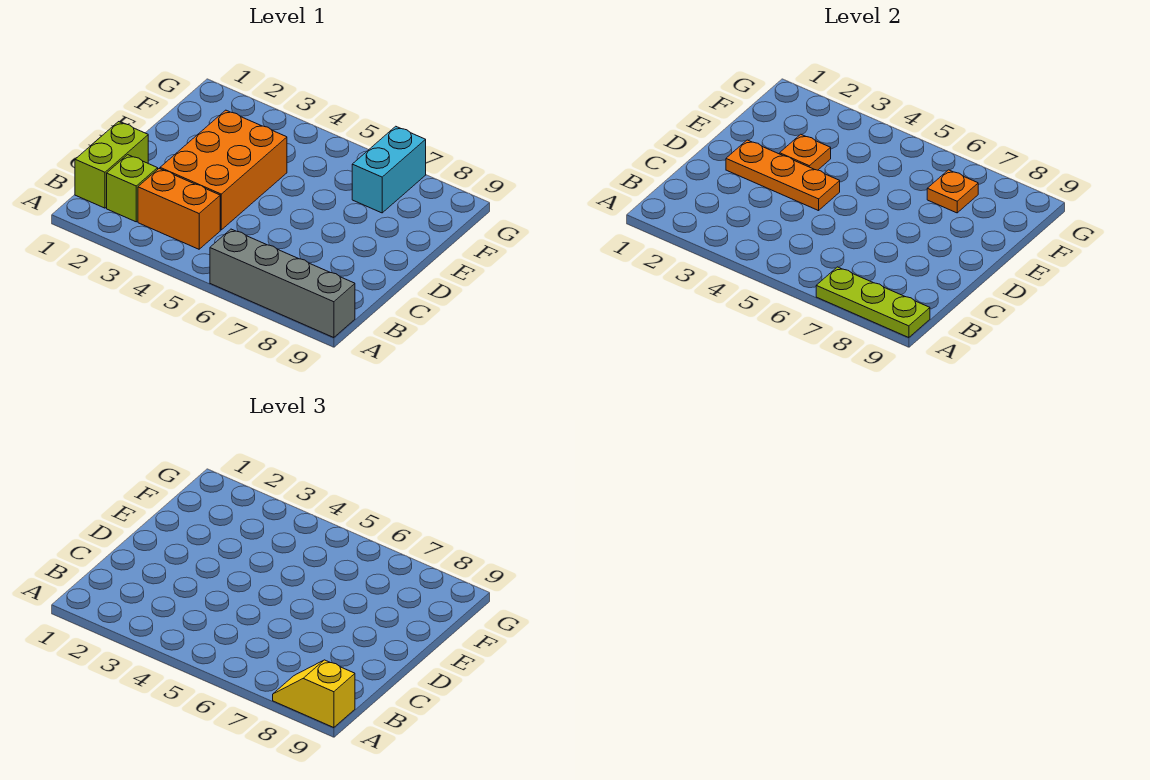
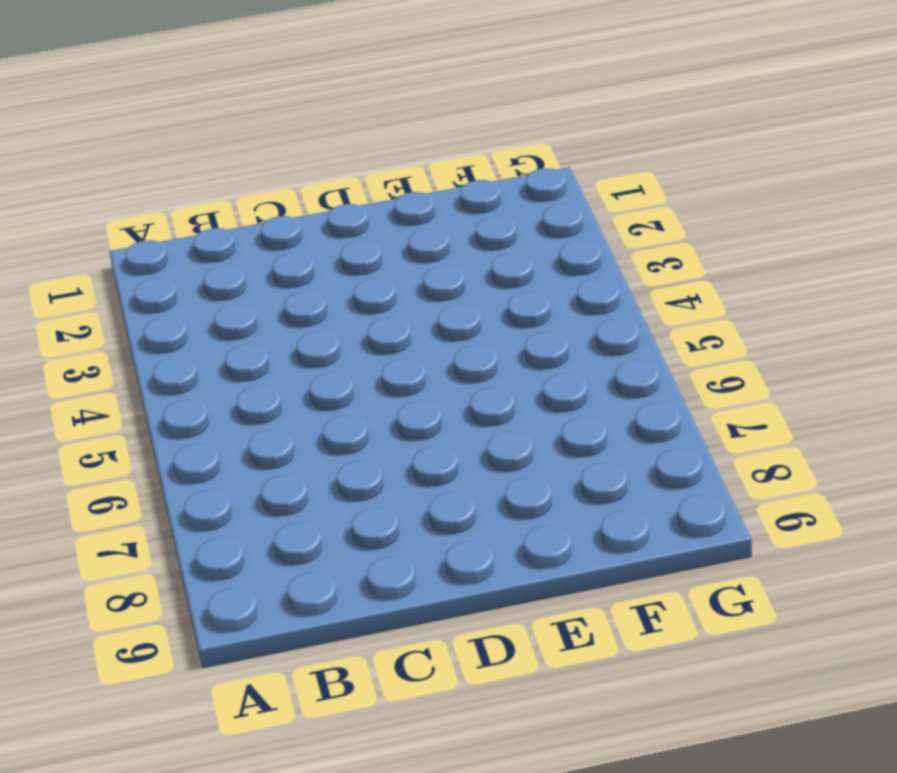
none -> grey 1x4 brick [210,229,355,338]
none -> lime 1x2 brick [75,122,148,208]

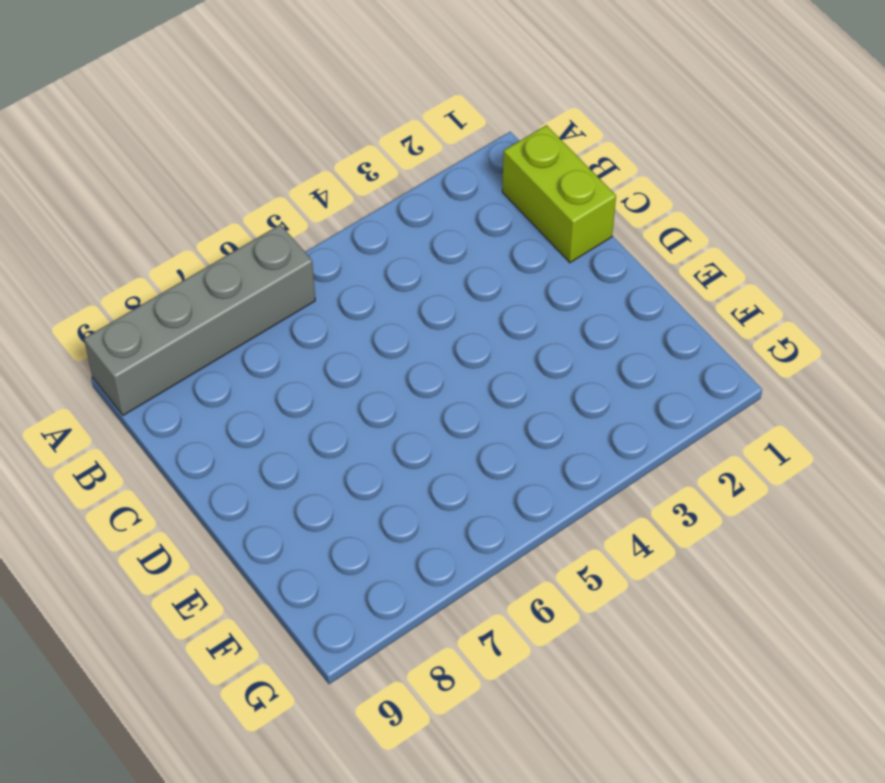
none -> lime 1x1 brick [107,155,158,222]
none -> orange 1x2 brick [138,169,220,249]

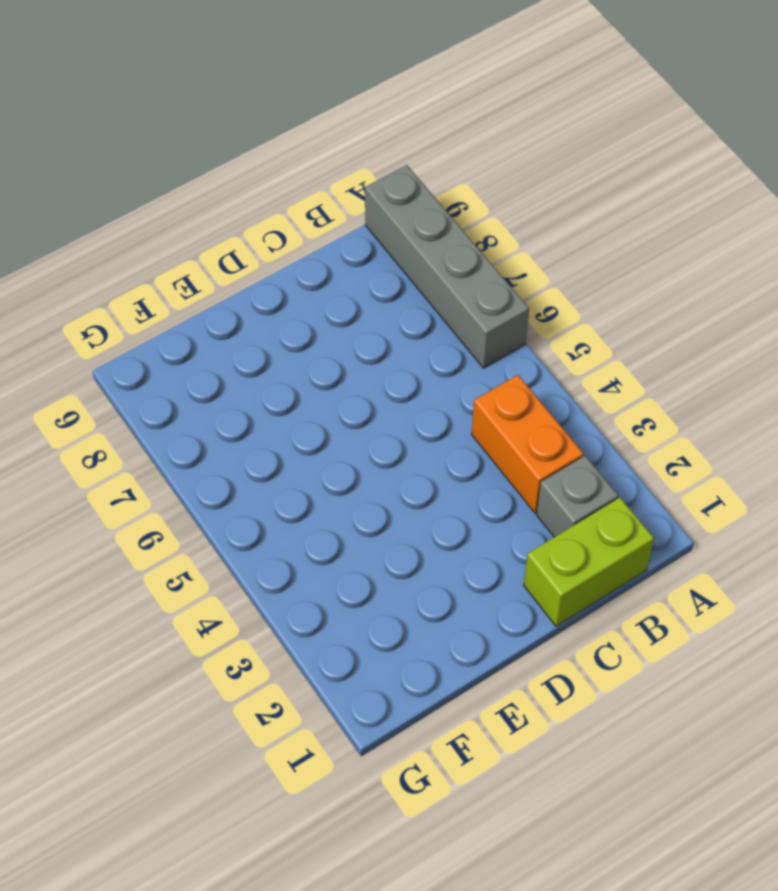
grey 1x1 brick [537,456,618,537] -> lime 1x1 brick [107,155,158,222]
none -> orange 2x3 brick [160,110,287,230]
none -> cyan 1x2 brick [352,126,426,213]

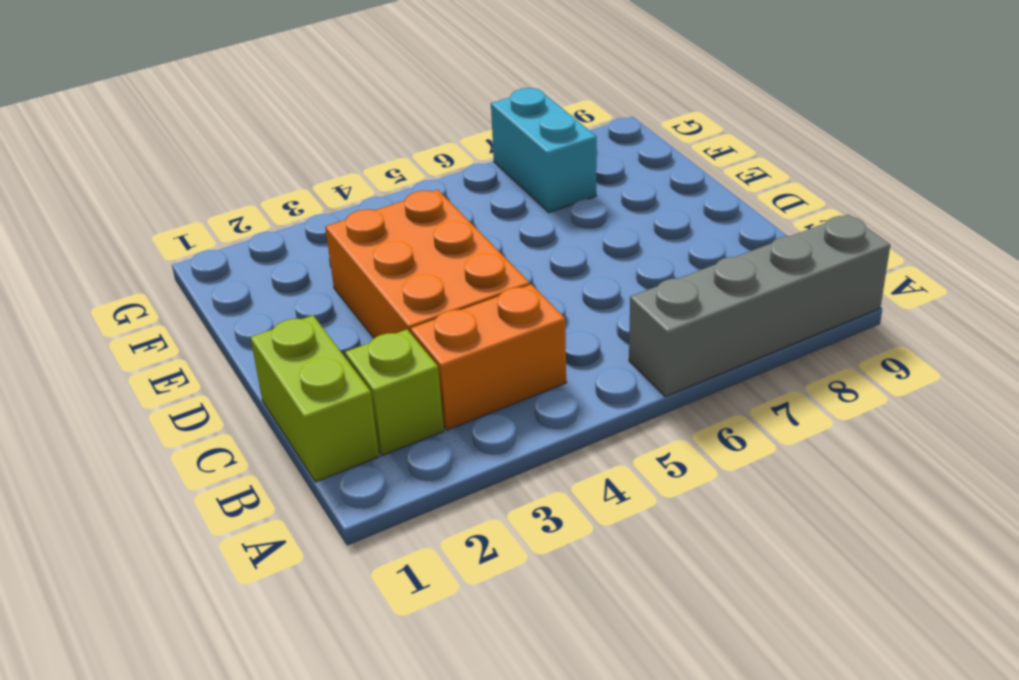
none -> lime 1x3 plate [816,267,930,338]
none -> orange 1x3 plate [726,140,840,211]

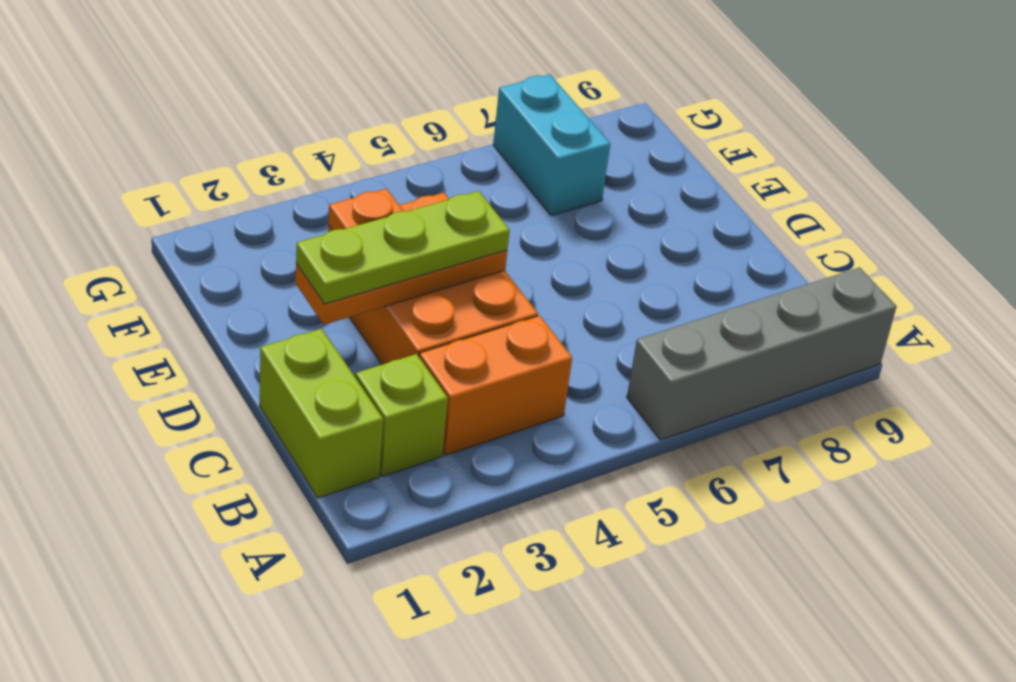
lime 1x3 plate [296,191,510,304] -> lime 1x3 plate moved to [816,267,930,338]
none -> orange 1x1 plate [927,170,978,213]
none -> yellow 1x2 slope [273,660,355,728]

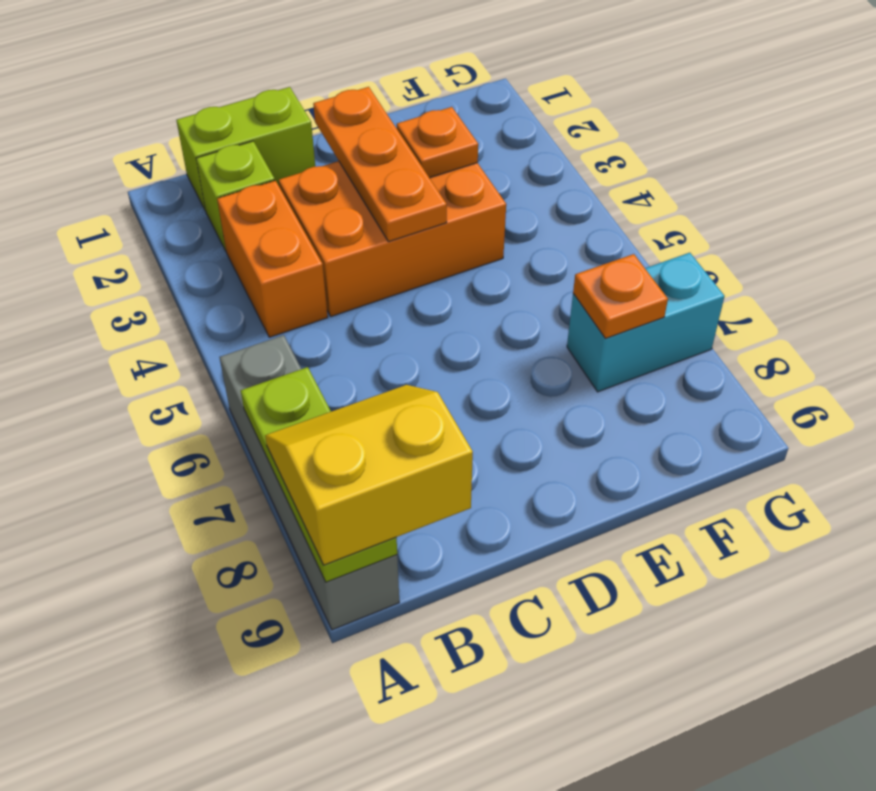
yellow 2x2 slope [265,385,473,565] -> yellow 1x2 slope [273,660,355,728]

